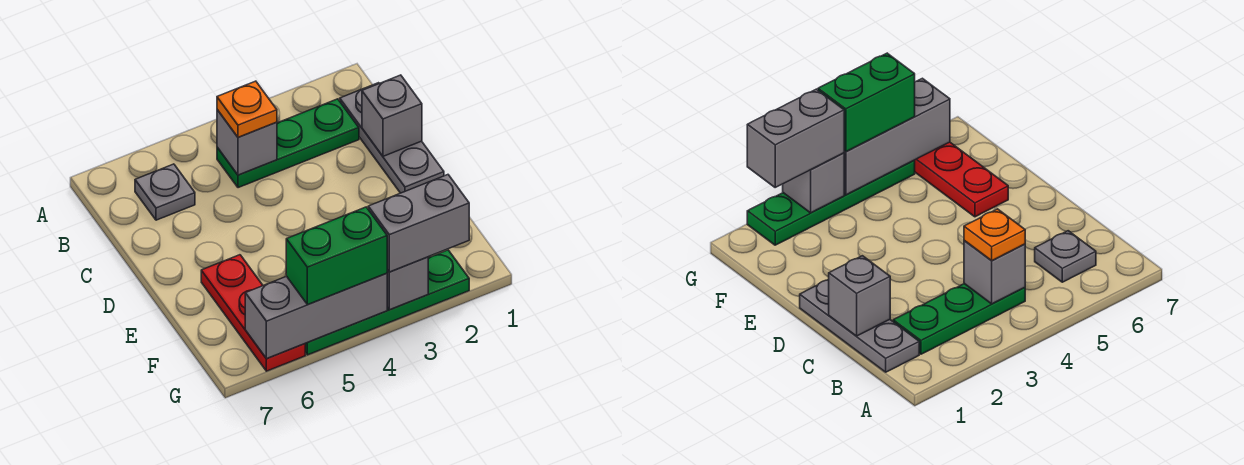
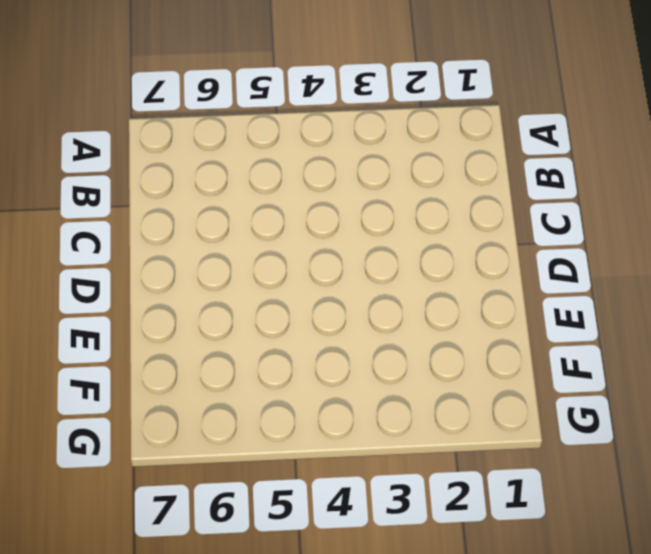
none -> grey 1x3 plate [340,83,444,193]
none -> green 1x3 plate [217,99,359,188]
none -> grey 1x1 plate [135,164,195,220]

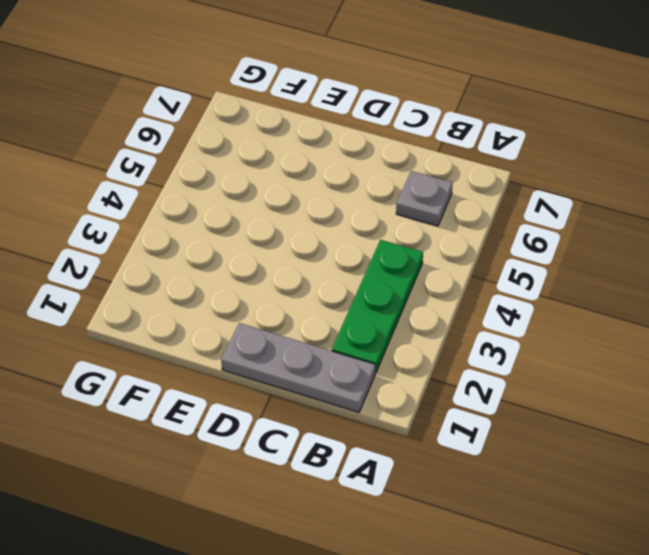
none -> red 1x3 plate [201,255,305,371]
none -> green 1x4 plate [305,250,469,355]
none -> grey 1x1 brick [217,110,277,175]

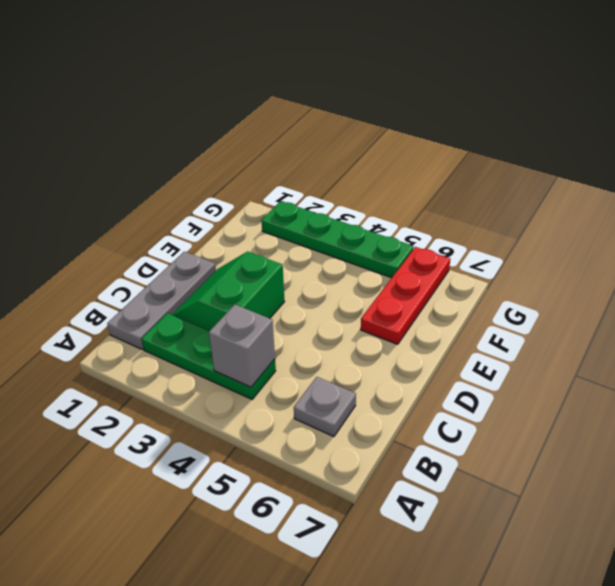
green 2x2 slope [172,251,285,331] -> none
none -> grey 1x1 brick [362,75,422,156]
none -> grey 1x1 brick [387,257,428,310]
none -> grey 1x3 brick [245,273,387,359]

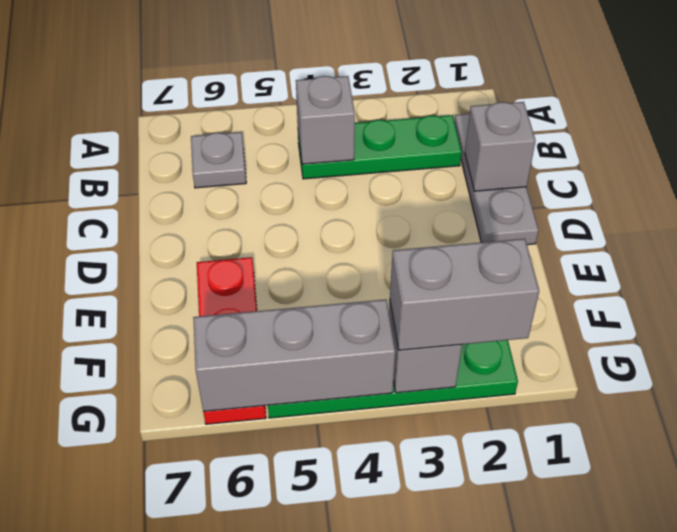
none -> orange 1x1 plate [217,81,277,137]
none -> green 1x2 brick [286,207,387,305]

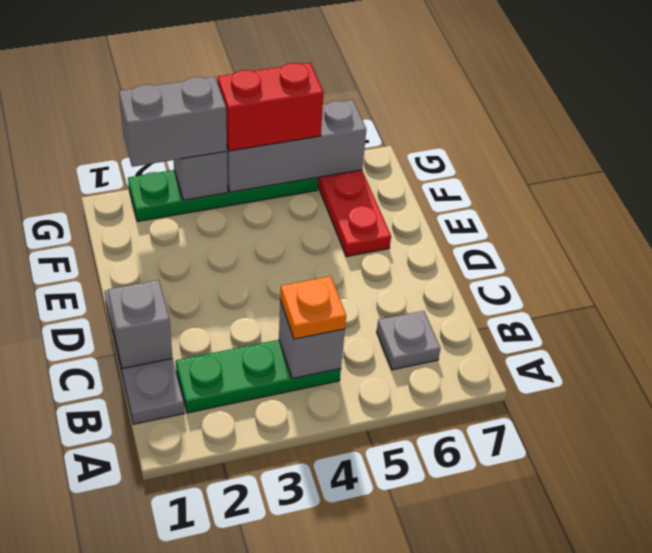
red 1x2 brick [218,63,324,151] -> green 1x2 brick [286,207,387,305]

